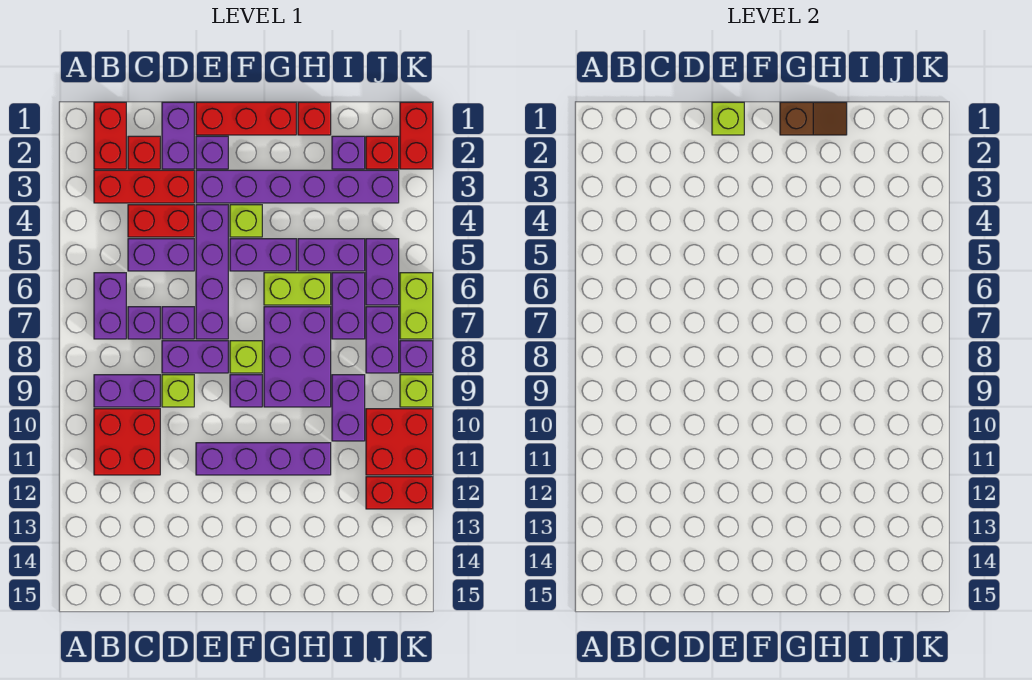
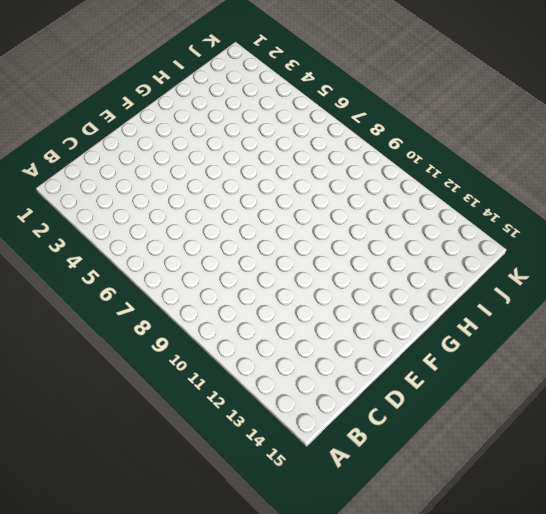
none -> red 1x2 brick [94,102,126,169]
none -> red 1x3 brick [94,170,194,203]
none -> purple 1x2 brick [94,273,126,339]
none -> purple 1x2 brick [94,375,160,407]

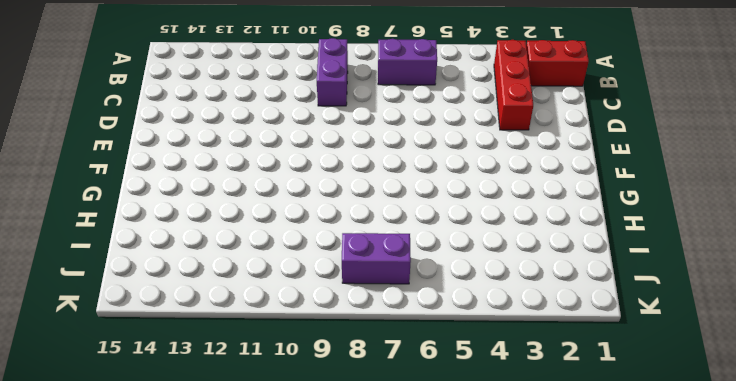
none -> red 2x2 brick [94,409,160,475]
none -> red 1x1 brick [128,136,160,169]
none -> red 1x2 brick [128,205,194,237]
none -> purple 1x2 brick [128,239,194,271]

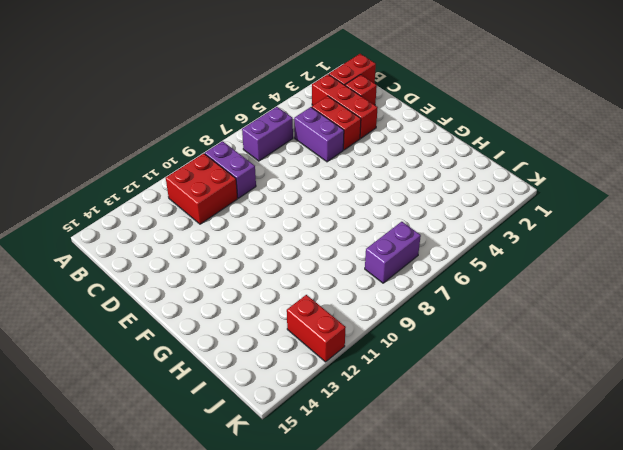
none -> purple 1x1 brick [128,307,160,339]
none -> purple 1x2 brick [162,102,194,169]
none -> purple 1x1 brick [162,307,194,339]
none -> purple 1x2 brick [162,341,228,373]

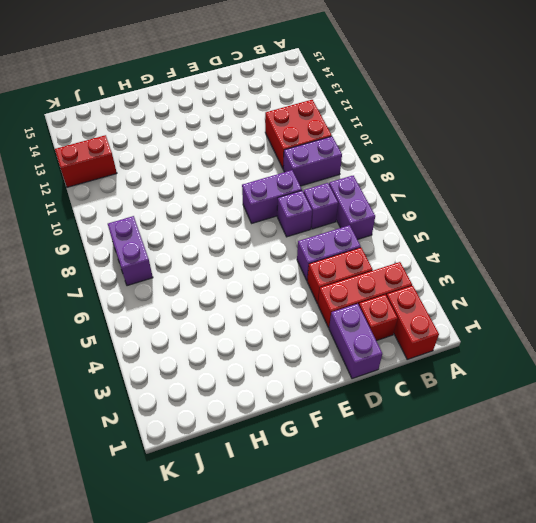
none -> lime 1x1 brick [162,375,194,407]
none -> red 1x3 brick [196,102,296,135]
none -> purple 1x1 brick [196,136,228,169]
none -> purple 1x6 brick [196,170,399,203]

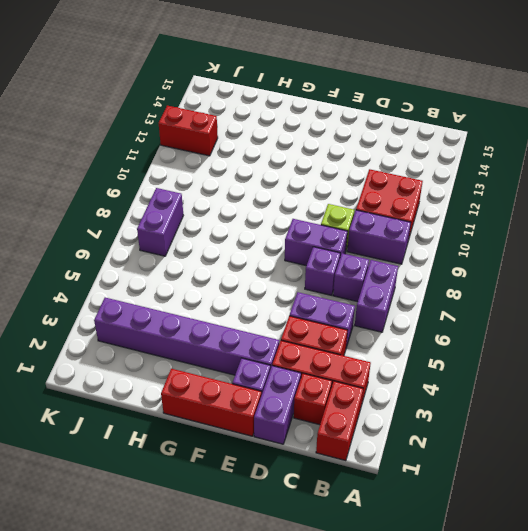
none -> purple 1x4 brick [196,205,228,339]
none -> purple 1x4 brick [196,443,331,475]
none -> lime 1x1 brick [230,205,262,237]
none -> purple 1x2 brick [230,239,296,271]

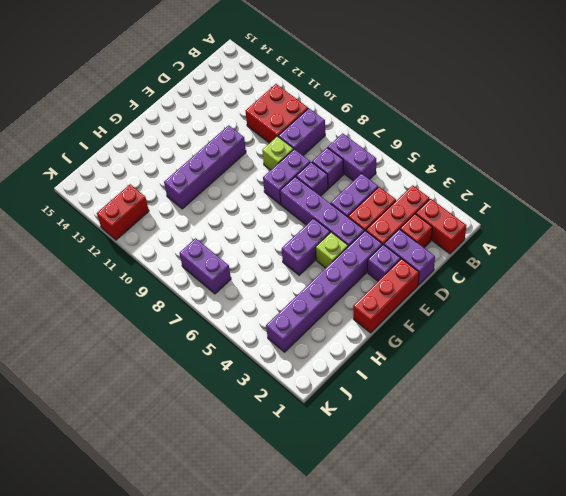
none -> lime 1x1 brick [230,341,262,373]
none -> purple 1x1 brick [230,375,262,407]
none -> lime 1x2 brick [264,273,331,305]
none -> purple 2x3 brick [264,307,331,407]

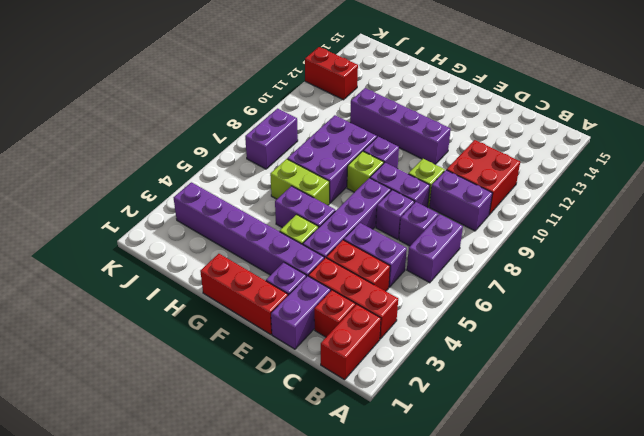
none -> red 1x1 brick [298,102,331,135]
none -> purple 1x2 brick [298,239,365,271]
none -> purple 1x1 brick [332,136,365,169]
none -> purple 1x2 brick [332,273,365,339]

